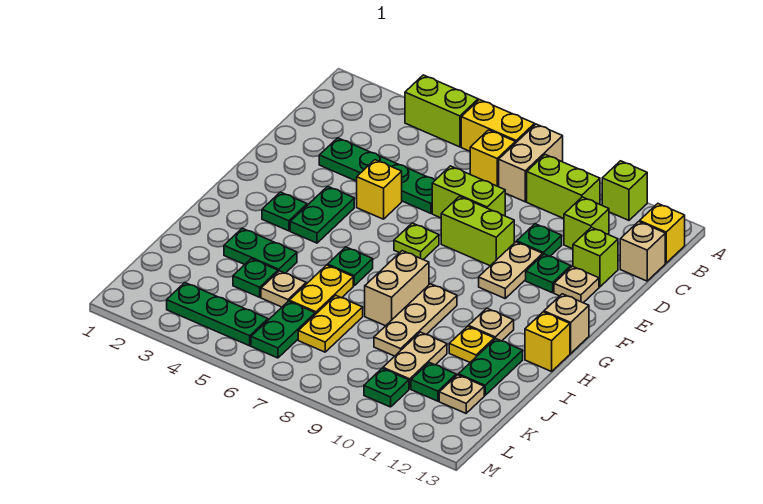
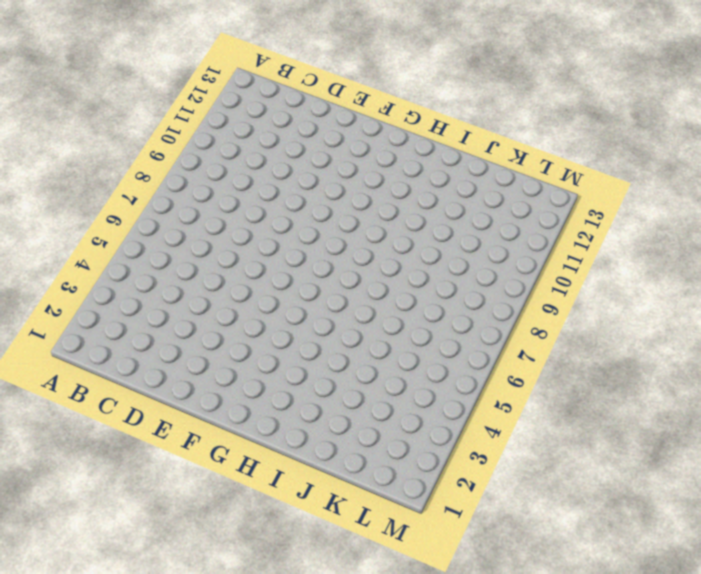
none -> lime 1x2 brick [405,75,478,147]
none -> yellow 1x2 brick [461,100,535,151]
none -> tan 1x2 brick [499,124,563,202]
none -> lime 1x1 brick [602,161,647,220]

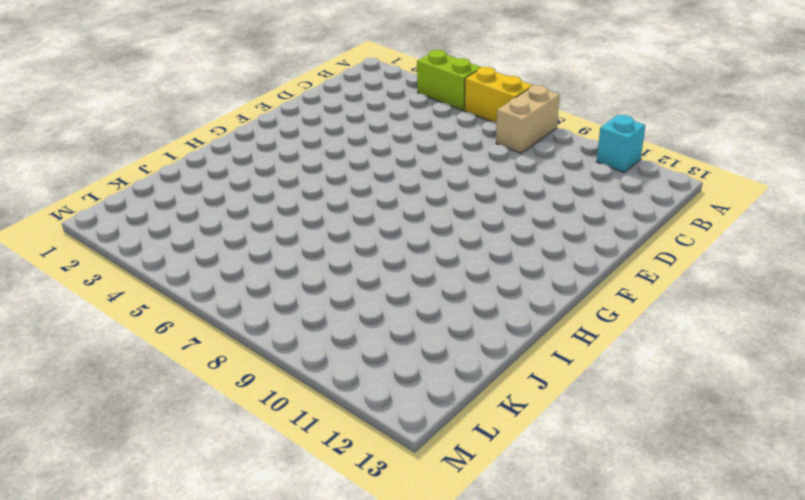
cyan 1x1 brick [597,115,645,173] -> lime 1x1 brick [602,161,647,220]
none -> yellow 1x1 brick [470,130,515,187]
none -> lime 1x2 brick [527,155,600,219]
none -> yellow 1x1 brick [640,204,685,263]
none -> lime 1x1 brick [564,197,609,249]

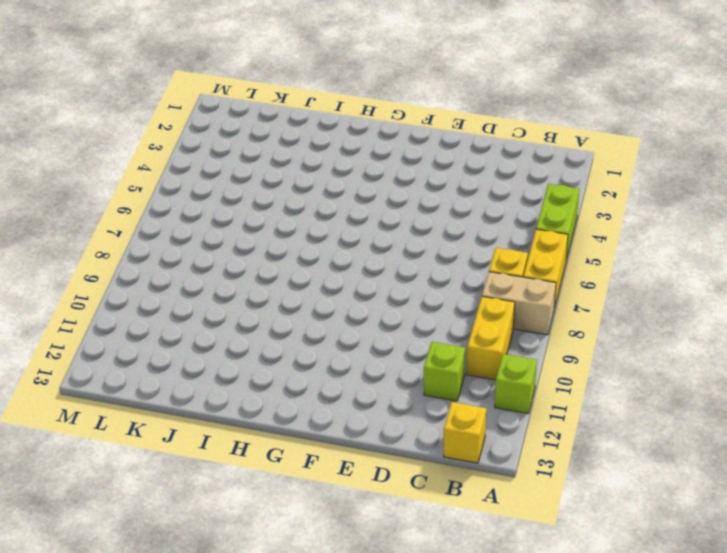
yellow 1x2 brick [467,297,515,380] -> lime 1x2 brick [527,155,600,219]
none -> tan 1x1 brick [620,222,665,281]
none -> green 1x4 plate [319,138,435,213]
none -> lime 1x2 brick [432,166,505,218]
none -> green 1x1 plate [517,224,562,256]

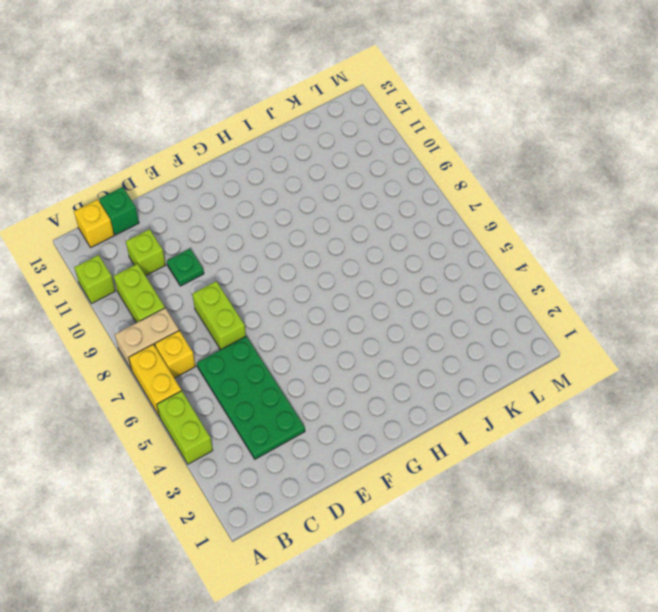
green 2x4 plate [197,336,305,459] -> green 1x4 plate [319,138,435,213]
green 1x1 brick [99,187,139,235] -> tan 1x1 brick [620,222,665,281]
none -> lime 1x1 brick [573,227,618,287]
none -> yellow 1x1 brick [357,160,402,219]
none -> lime 1x2 brick [441,196,514,266]
none -> tan 1x2 plate [479,242,543,298]

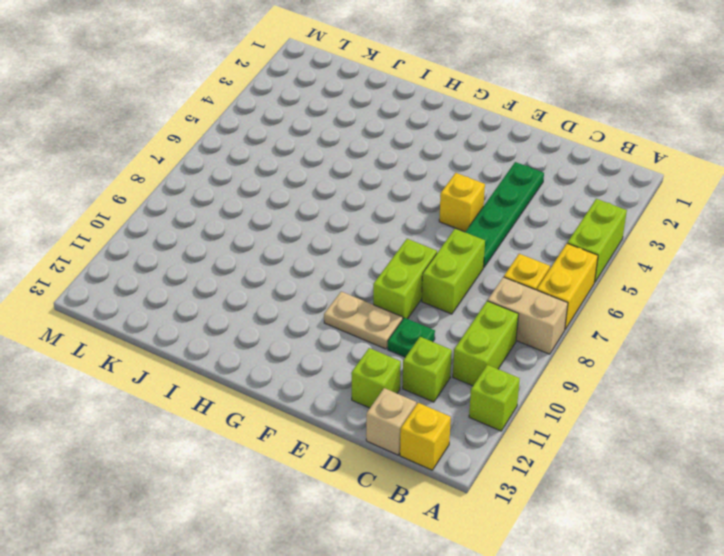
none -> green 1x1 plate [526,254,571,293]
none -> tan 1x1 plate [554,266,599,303]
none -> green 1x2 plate [290,186,354,243]
none -> lime 1x1 plate [394,223,439,259]

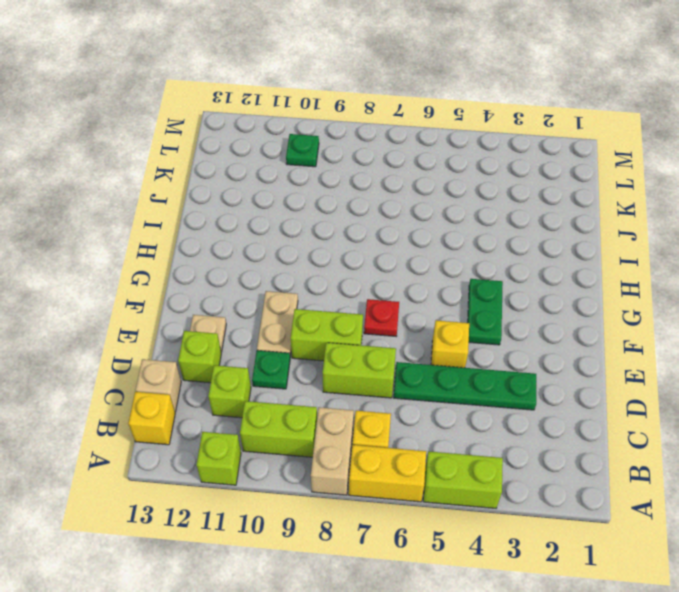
red 1x1 plate [364,299,399,336] -> lime 1x1 plate [394,223,439,259]
none -> green 1x1 plate [526,254,571,293]
none -> green 1x1 plate [262,192,307,231]
none -> tan 1x1 brick [544,294,589,353]
none -> green 1x1 plate [328,247,373,286]

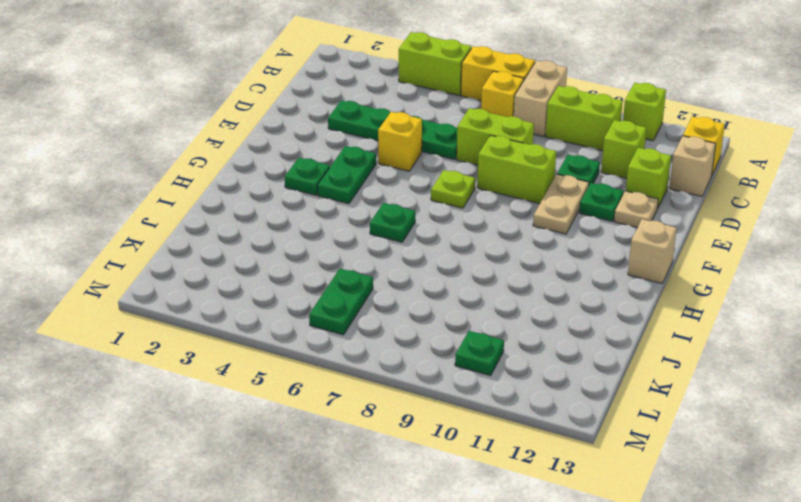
none -> tan 1x2 brick [365,251,429,326]
none -> tan 1x3 plate [374,284,457,356]
none -> tan 1x1 plate [468,308,514,341]
none -> yellow 1x1 brick [525,312,570,371]

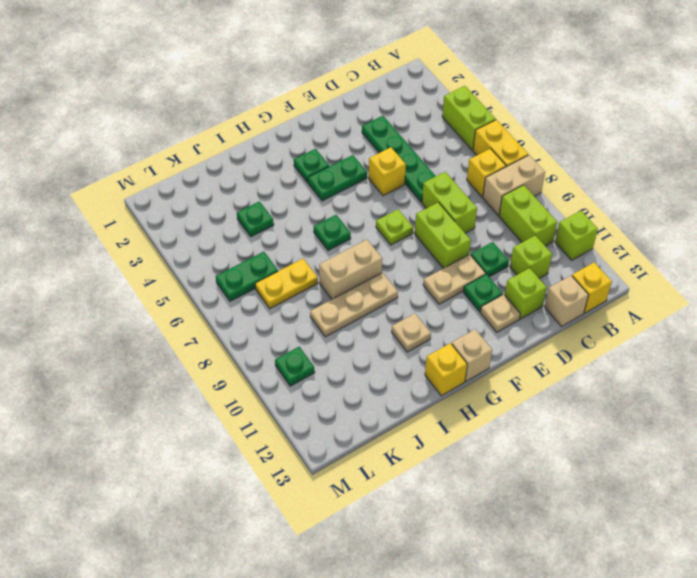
none -> green 1x2 plate [224,228,297,273]
none -> yellow 1x2 plate [289,265,353,314]
none -> yellow 1x1 plate [449,326,494,362]
none -> green 1x2 plate [458,339,523,395]

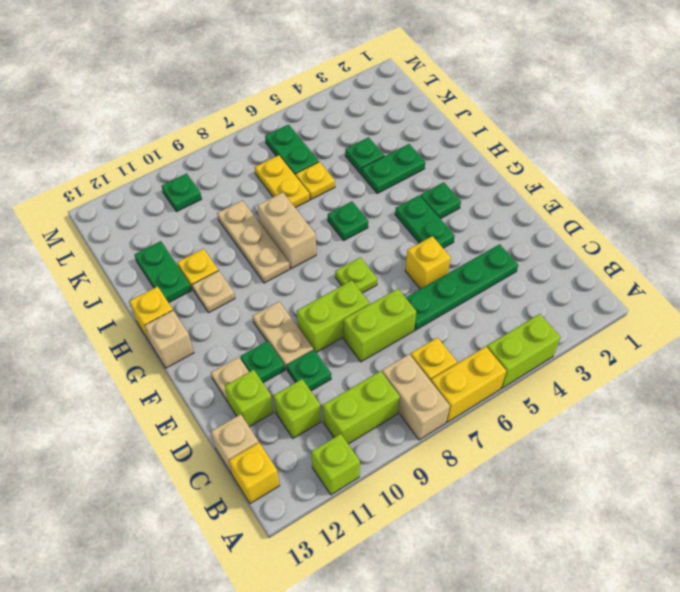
yellow 1x1 plate [296,162,335,199] -> yellow 1x2 plate [289,265,353,314]
none -> tan 1x1 plate [261,271,306,307]
none -> tan 1x2 plate [383,332,447,389]
none -> green 1x1 plate [411,363,456,401]
none -> tan 1x1 plate [439,375,484,413]

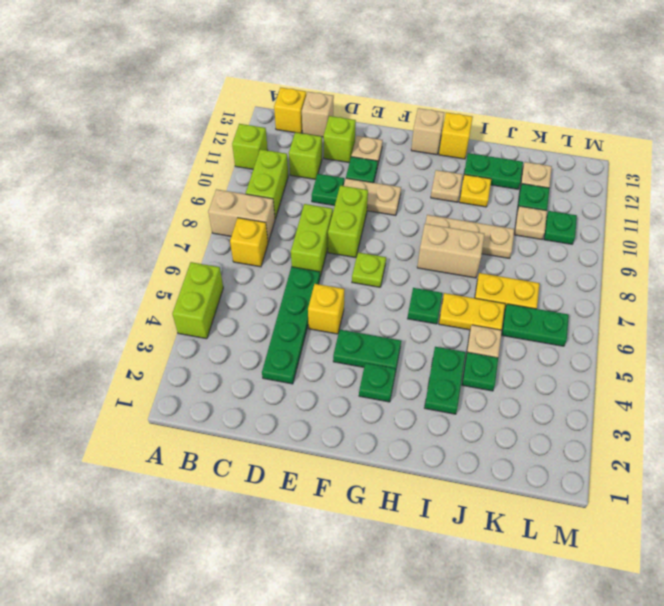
tan 1x1 plate [514,206,547,239] -> tan 1x2 plate [383,332,447,389]
none -> yellow 1x2 brick [461,100,535,151]
none -> green 1x3 plate [167,283,268,346]

